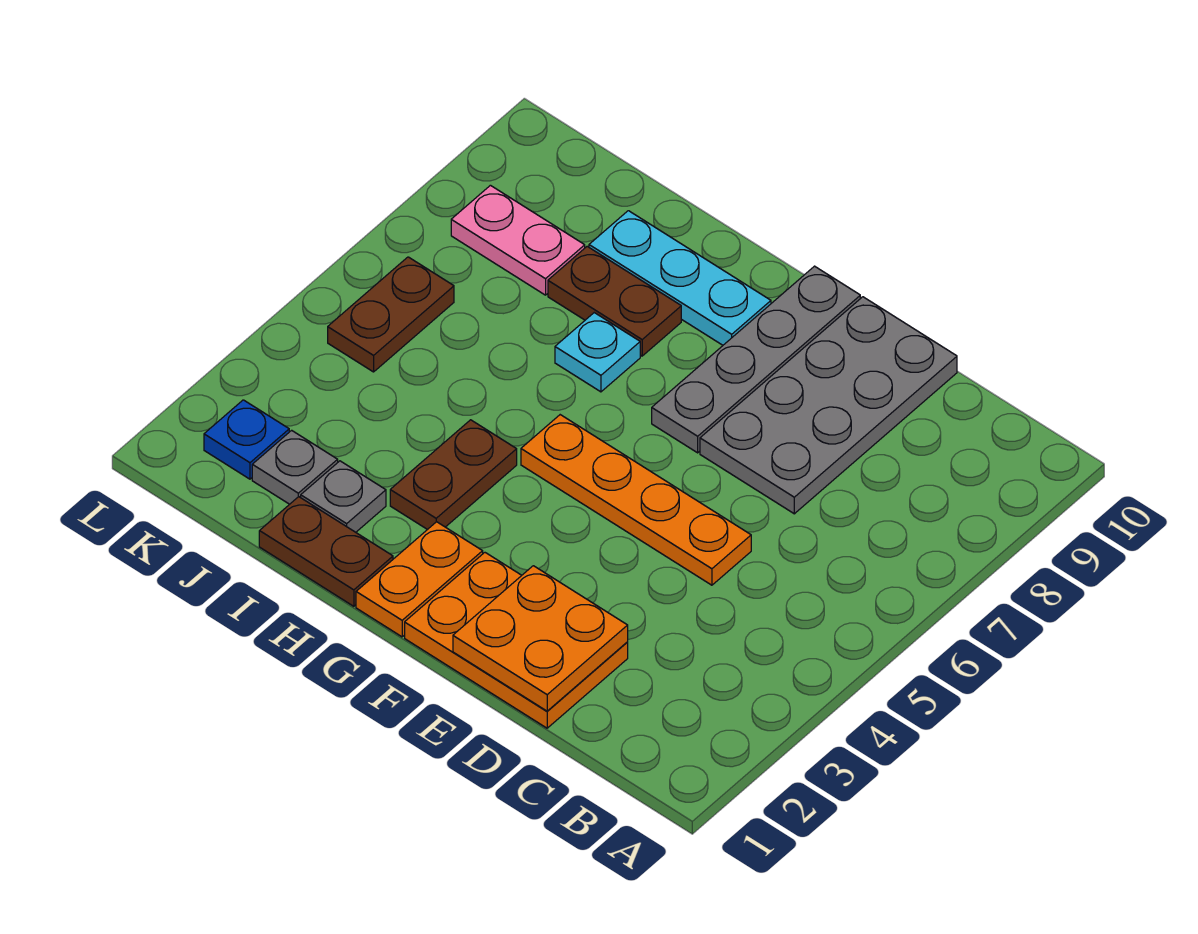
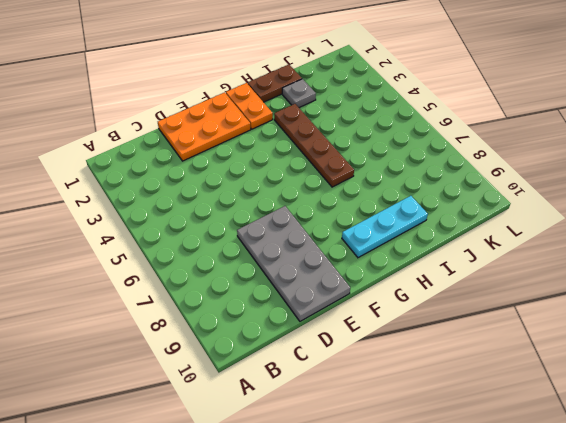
brown 1x4 plate [274,104,354,187] -> brown 1x2 plate [390,420,517,530]
none -> orange 1x4 plate [521,415,751,585]
none -> grey 1x4 plate [652,266,860,453]
none -> cyan 1x1 plate [555,313,640,392]

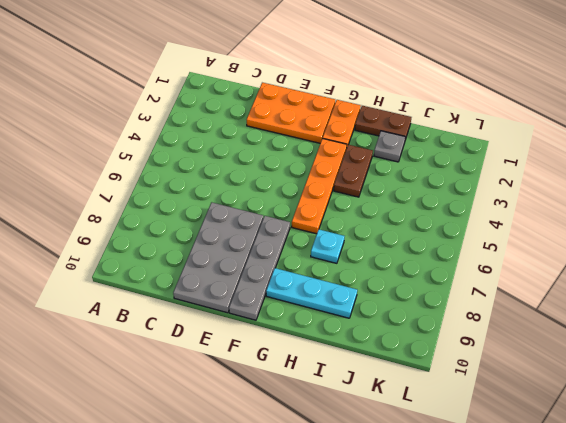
orange 1x4 plate [292,139,347,234] -> orange 1x4 plate turned to [521,415,751,585]
none -> brown 1x2 plate [548,246,681,356]
none -> grey 1x1 plate [252,430,338,504]
none -> pink 1x2 plate [451,185,585,295]

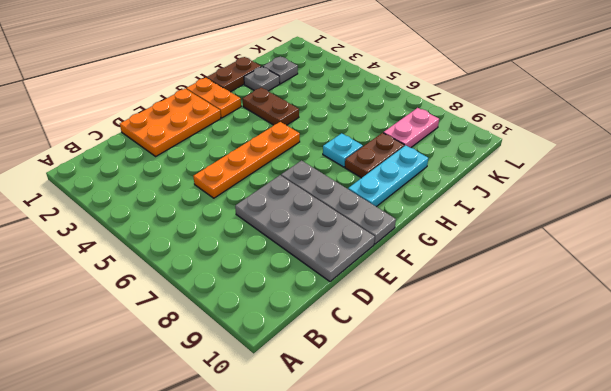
none -> blue 1x1 plate [204,400,289,479]
none -> brown 1x2 plate [328,257,454,372]
none -> orange 2x2 plate [453,566,628,711]

